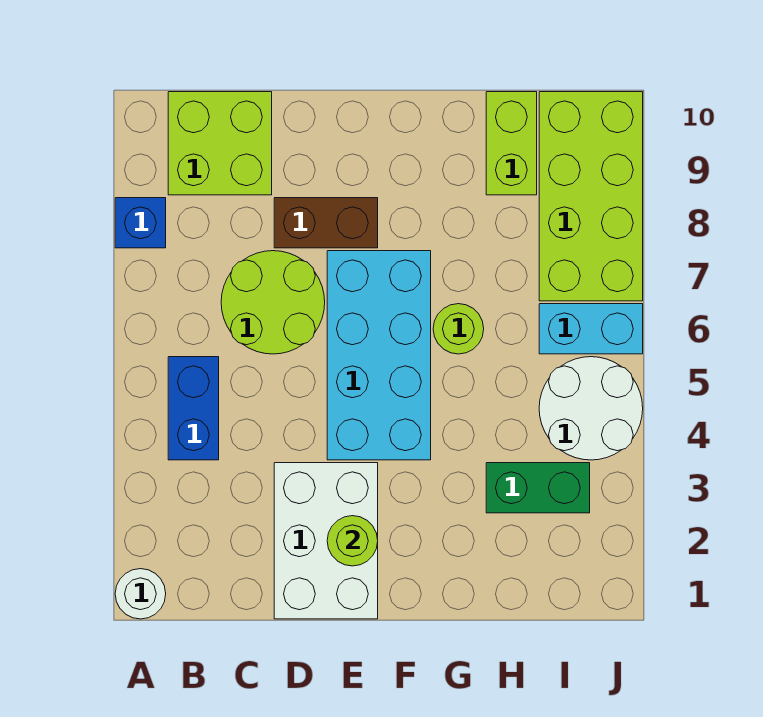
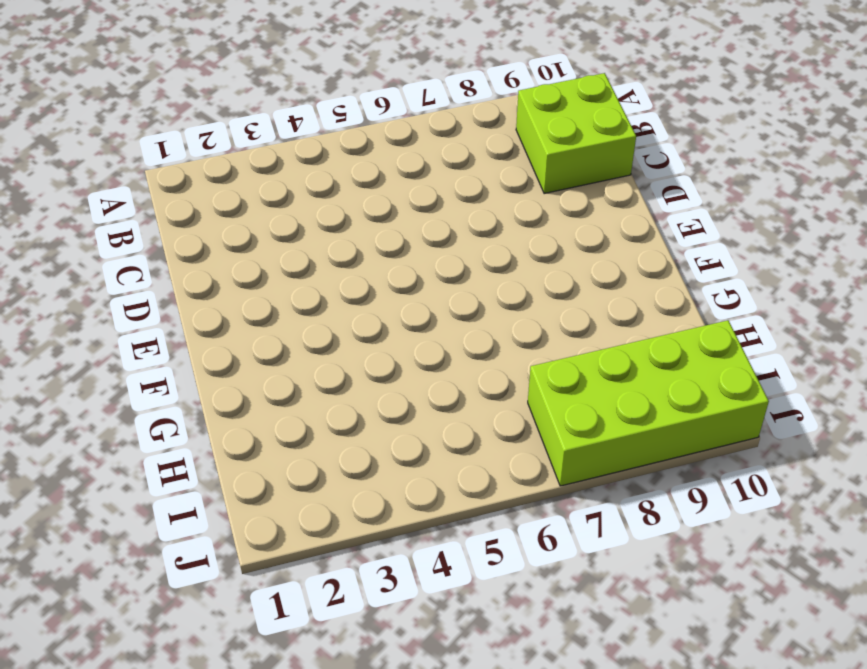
none -> white 1x1 round brick [115,569,166,619]
none -> blue 1x1 brick [115,198,166,248]
none -> blue 1x2 brick [168,357,219,460]

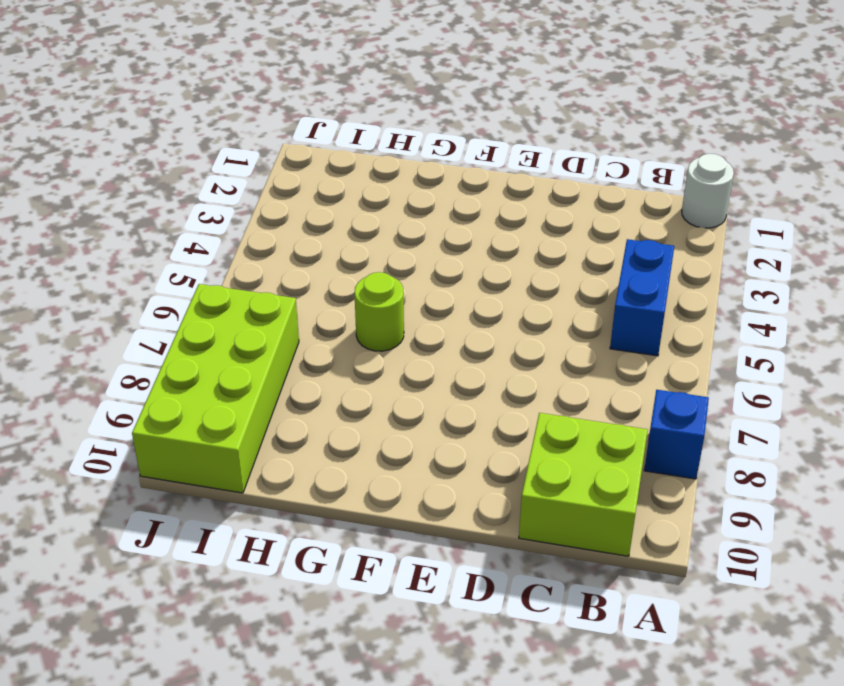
none -> lime 2x2 round brick [221,251,325,354]
none -> white 2x3 brick [274,463,378,619]
none -> brown 1x2 brick [274,198,378,248]

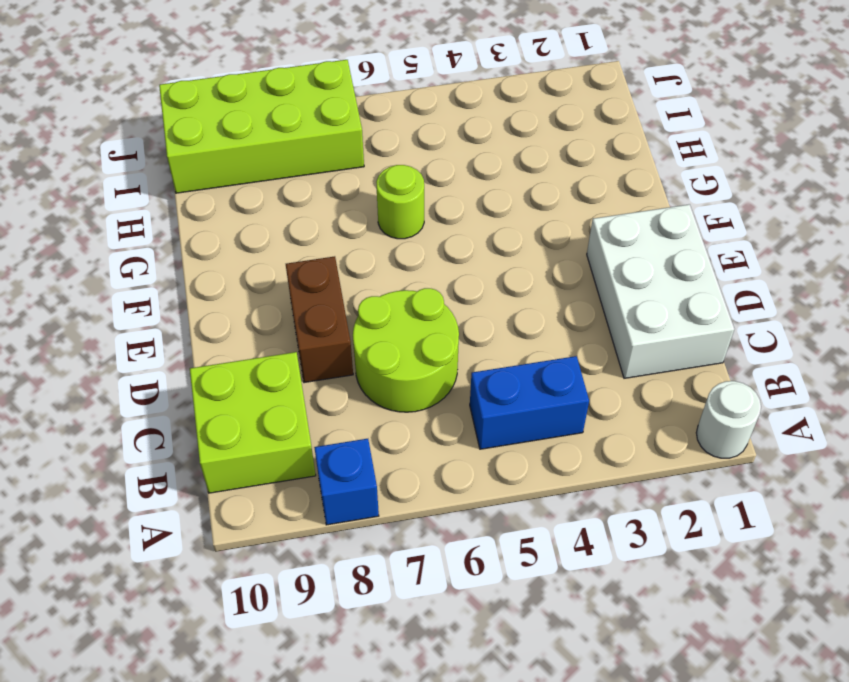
white 2x3 brick [587,204,734,378] -> white 2x3 brick turned to [274,463,378,619]
none -> cyan 2x4 brick [327,251,431,460]
none -> green 1x2 brick [486,463,590,513]
none -> lime 1x2 brick [486,92,537,195]

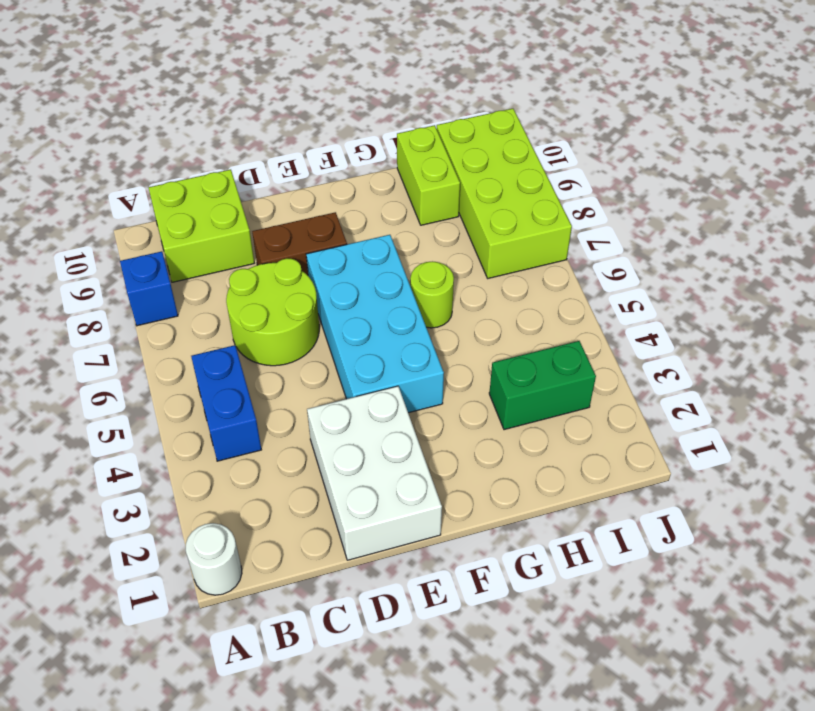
none -> white 2x2 round brick [539,357,643,460]
none -> cyan 1x2 brick [539,304,643,354]
none -> lime 1x1 round brick [327,516,378,566]

